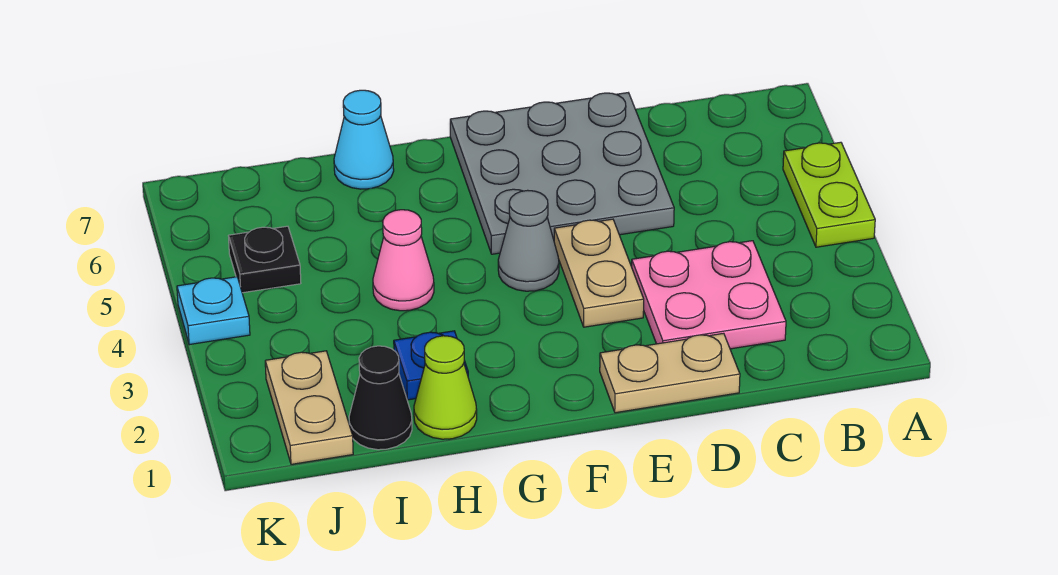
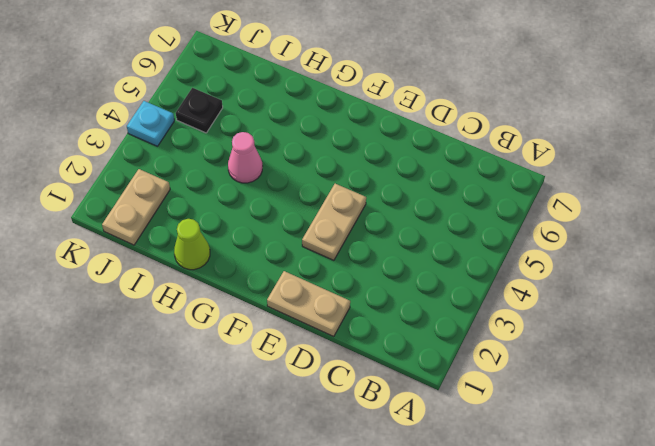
none -> lime 1x2 plate [783,142,875,247]
none -> pink 2x2 plate [632,241,786,349]
none -> grey 3x3 plate [450,93,674,254]

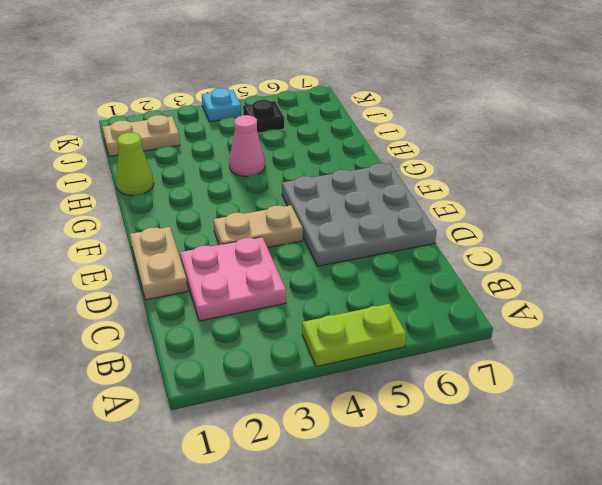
none -> grey 1x1 cone [498,190,559,291]
none -> blue 1x1 plate [394,331,468,400]
none -> cyan 1x1 cone [334,90,394,189]

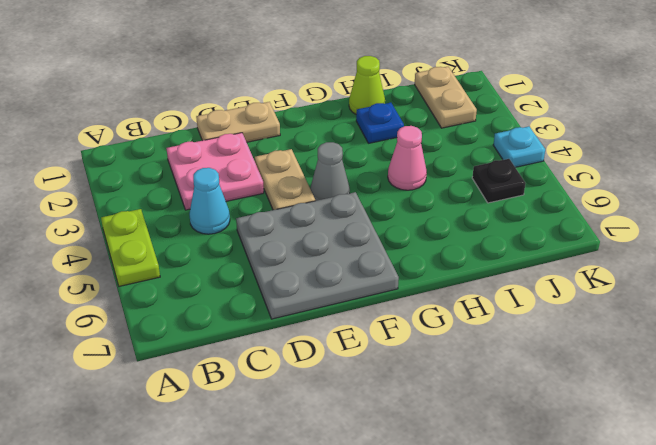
cyan 1x1 cone [189,168,230,234] -> cyan 1x1 cone moved to [334,90,394,189]
none -> black 1x1 cone [349,346,412,450]

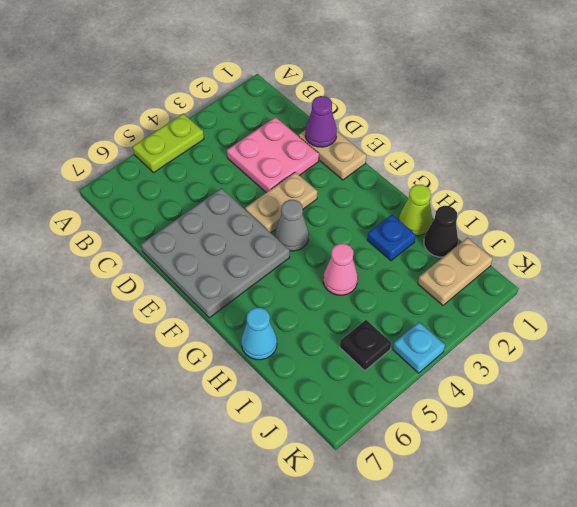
purple 1x1 cone [305,96,337,147] -> none

